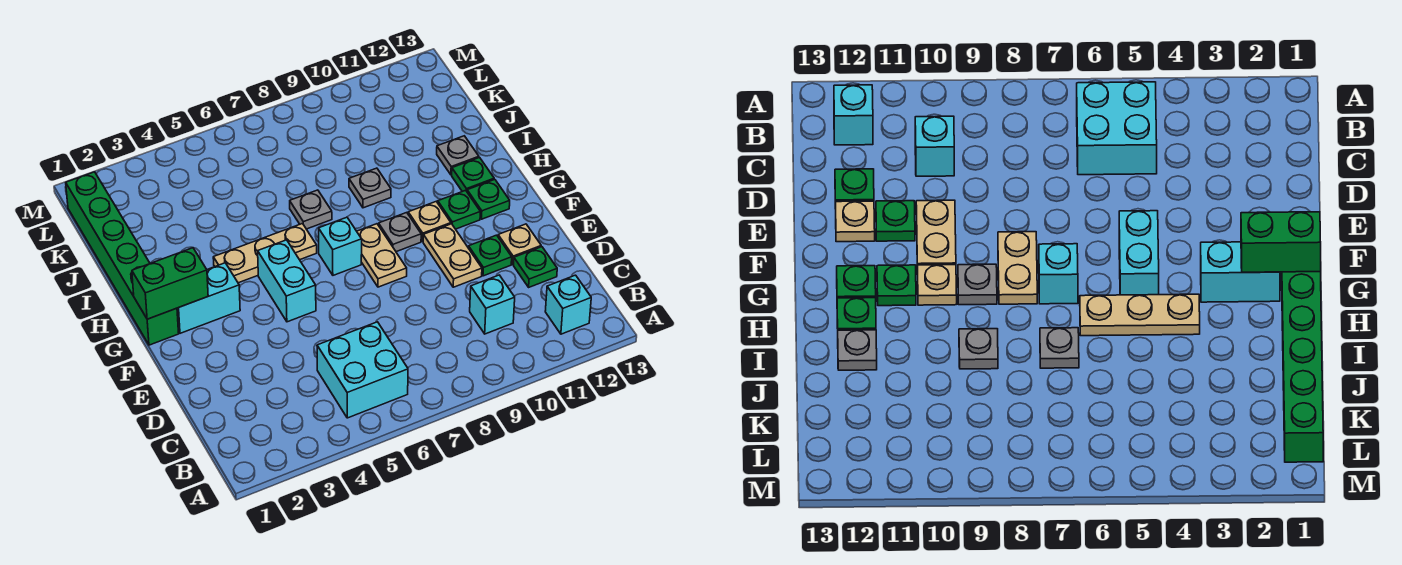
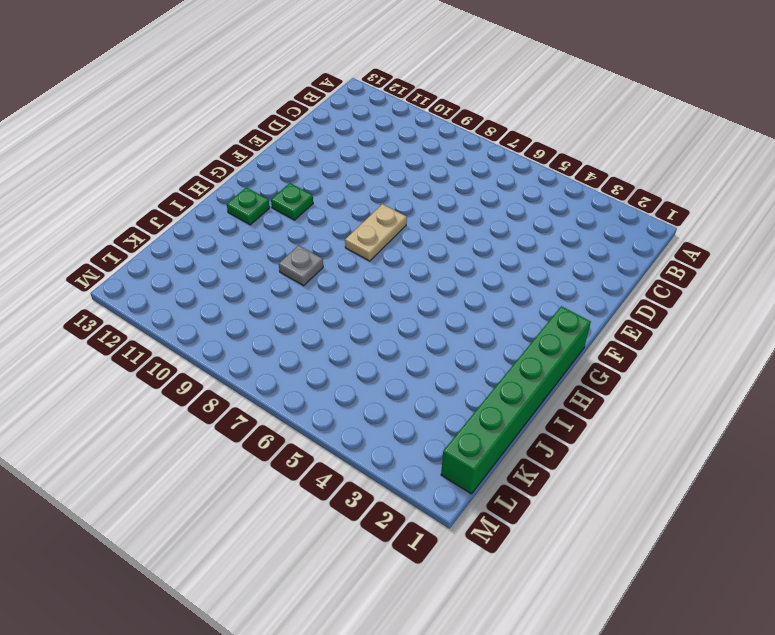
none -> cyan 2x2 brick [317,322,408,418]
none -> cyan 1x1 brick [545,275,591,334]
none -> cyan 1x1 brick [470,275,515,334]

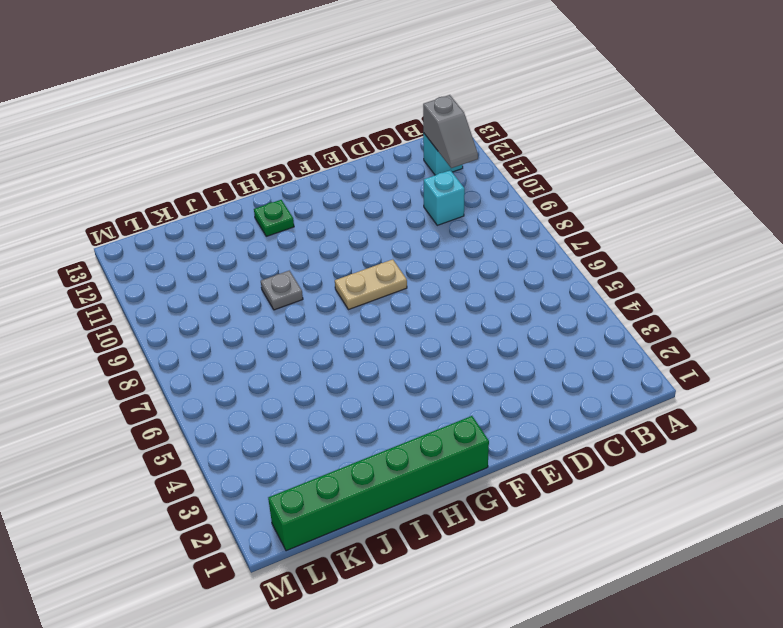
grey 1x2 slope [423,95,478,168] -> none
none -> cyan 2x2 brick [317,322,408,418]
none -> green 1x1 plate [514,247,557,287]
none -> tan 1x2 plate [423,224,482,287]

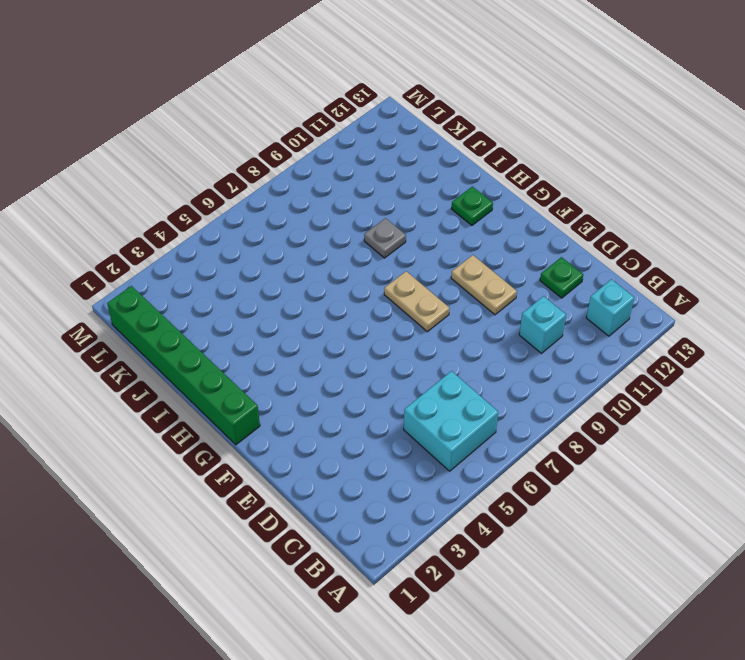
none -> green 1x1 plate [469,235,512,276]
none -> tan 1x1 plate [498,224,541,264]
none -> cyan 1x2 brick [258,240,316,322]

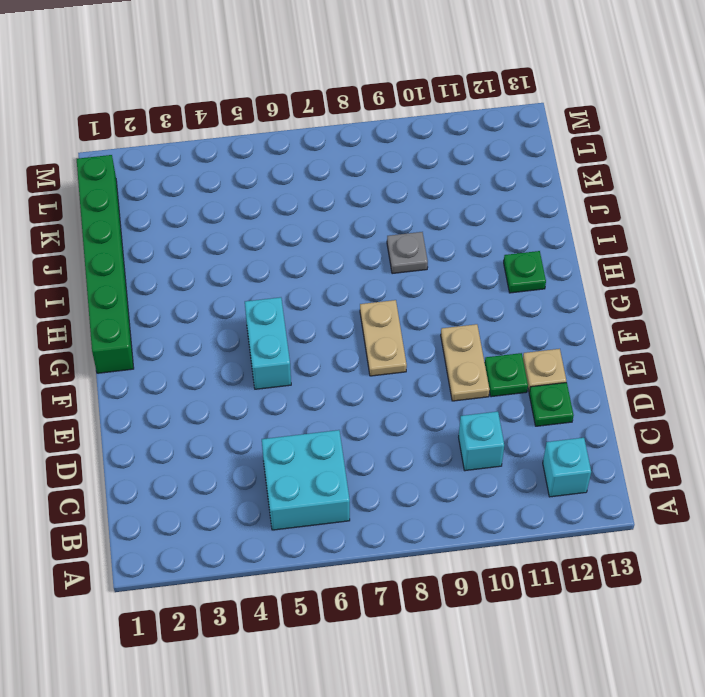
none -> cyan 1x2 brick [177,263,240,333]
none -> cyan 1x1 brick [319,217,362,275]
none -> grey 1x1 plate [379,213,421,252]

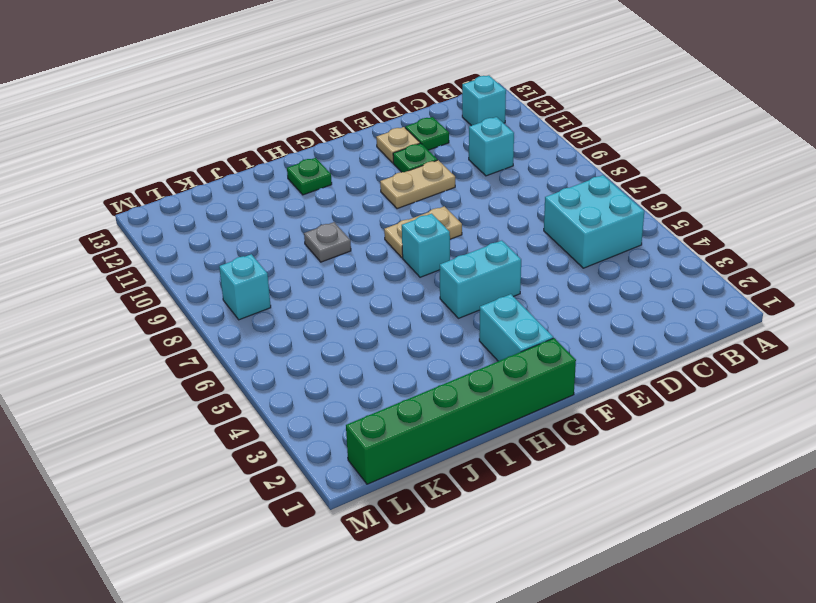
cyan 1x1 brick [219,254,271,320] -> none
none -> grey 1x1 plate [379,213,421,252]
none -> tan 1x1 plate [408,202,451,241]
none -> green 1x1 plate [438,190,480,229]

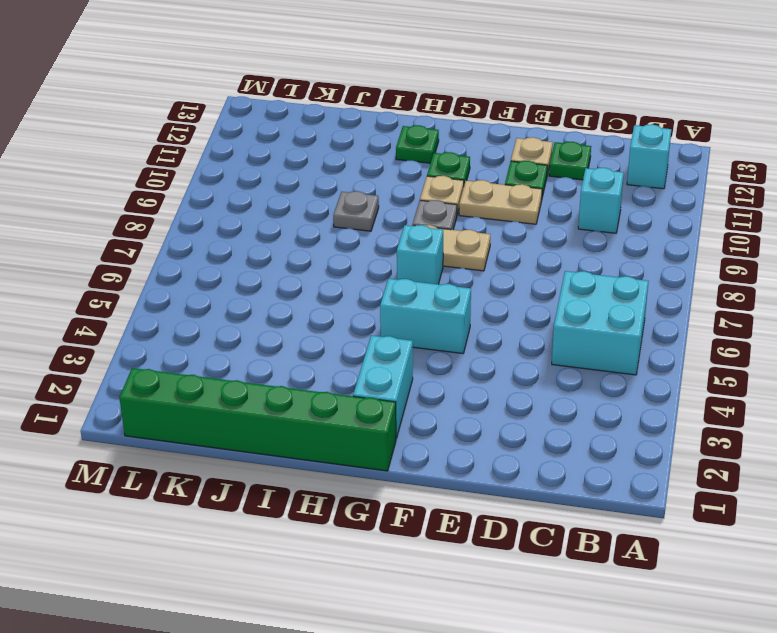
none -> green 1x1 plate [467,179,510,219]
none -> tan 1x3 plate [213,224,317,283]
none -> grey 1x1 plate [290,190,332,229]

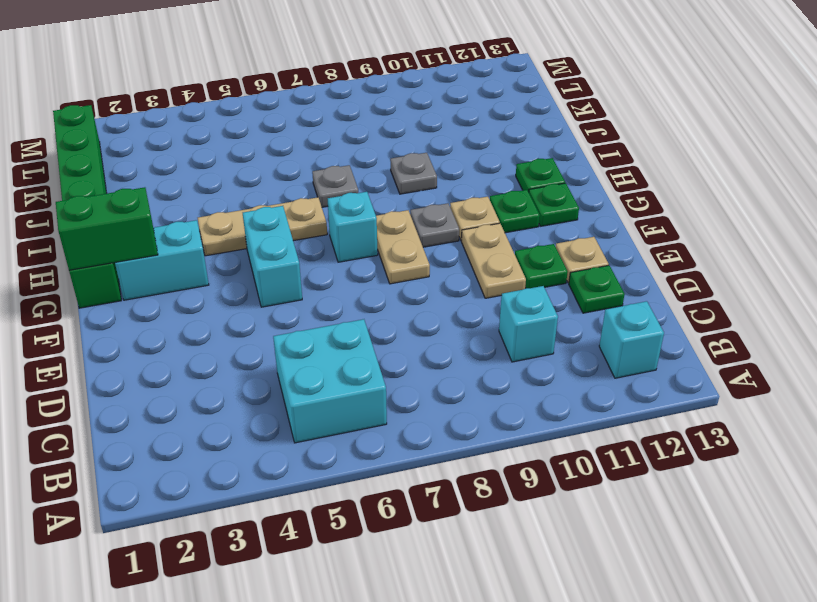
none -> grey 1x1 plate [437,136,479,175]

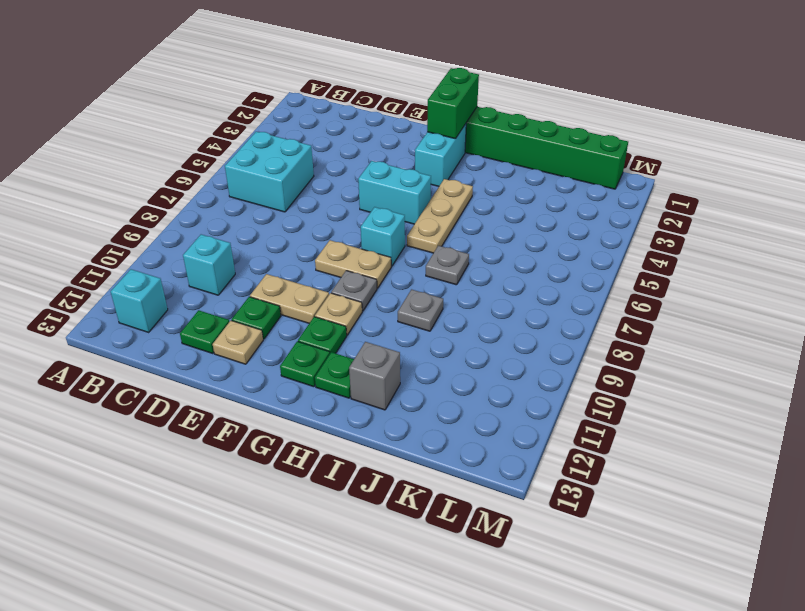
grey 1x1 brick [349,342,400,410] -> grey 1x1 plate [437,136,479,175]

